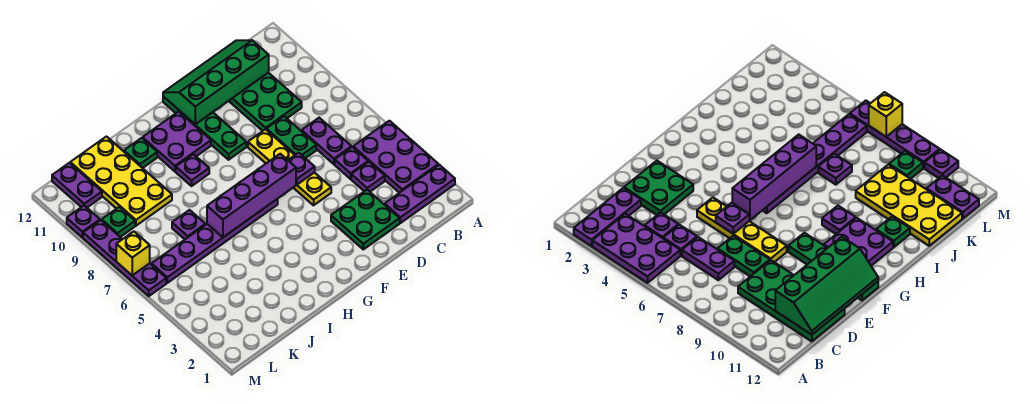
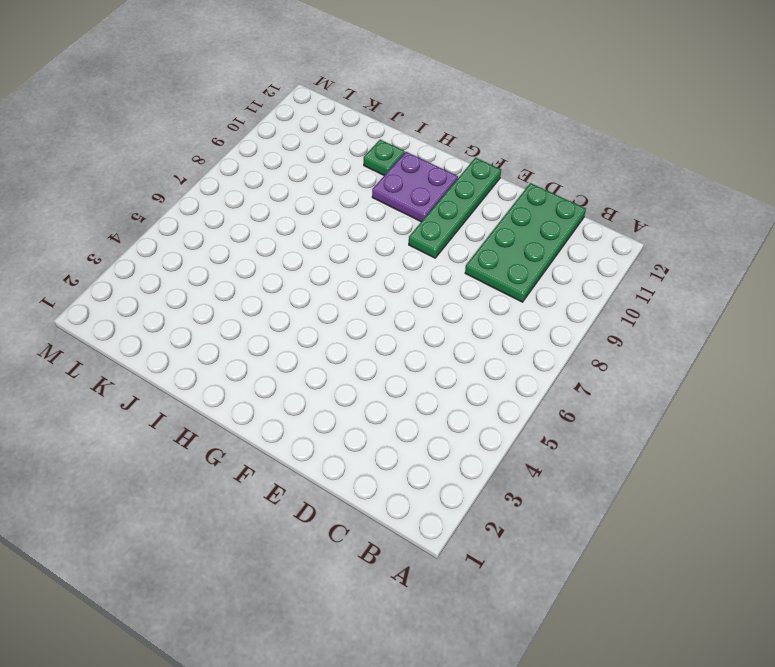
none -> purple 1x3 plate [385,165,455,223]
none -> purple 2x3 plate [353,121,438,193]
none -> purple 1x1 plate [351,162,385,192]

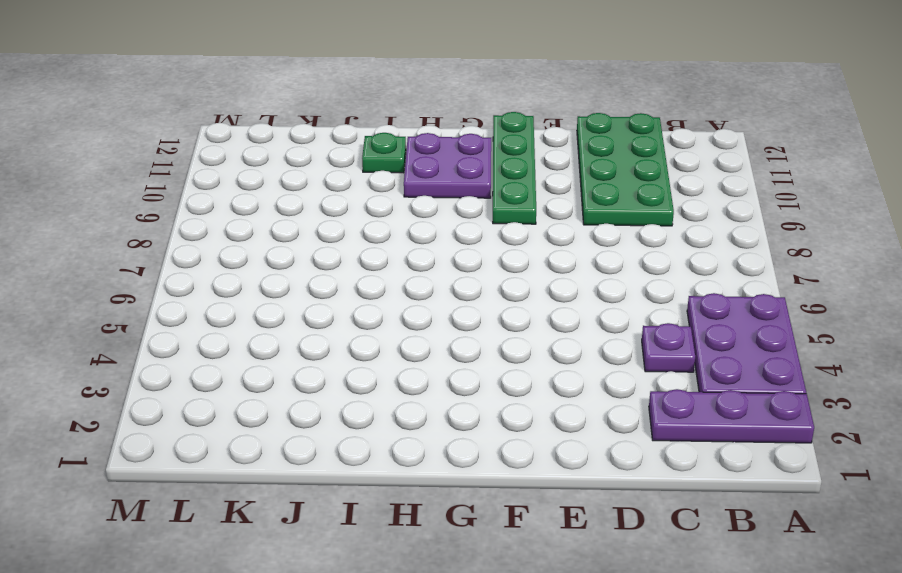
none -> purple 1x1 plate [335,147,368,179]
none -> purple 1x2 plate [302,118,352,164]
none -> green 2x2 plate [331,190,400,249]

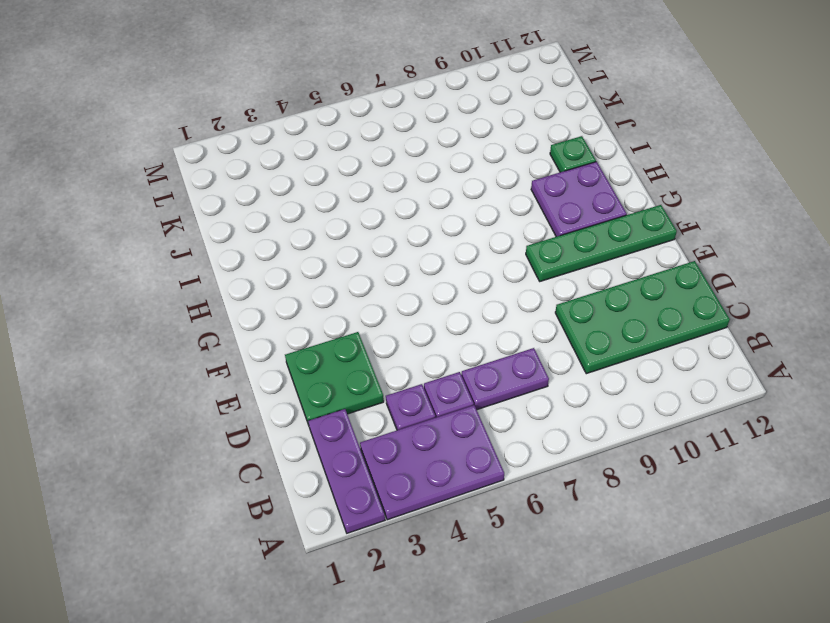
none -> green 1x2 plate [266,116,316,158]
none -> yellow 1x4 plate [248,129,331,205]
none -> purple 1x6 plate [152,199,278,283]

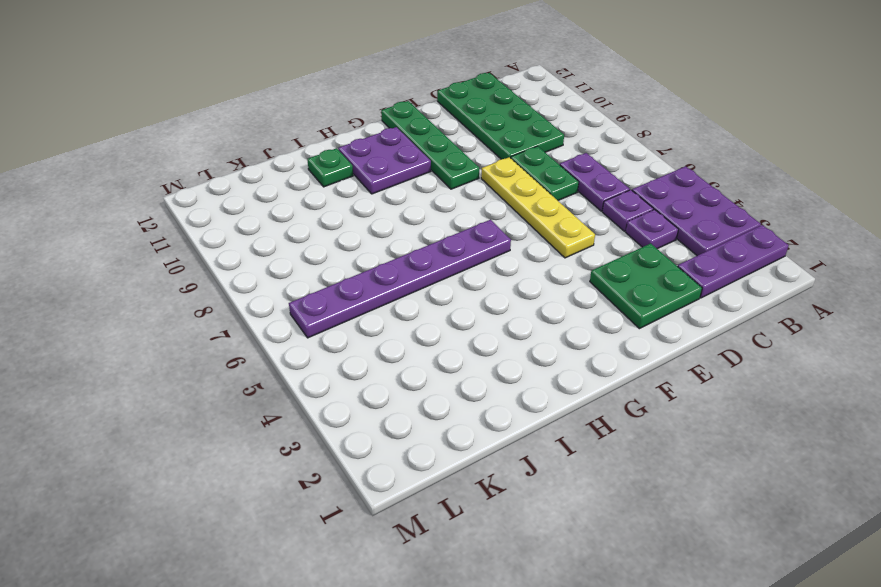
none -> purple 1x1 plate [176,154,209,186]
none -> purple 1x1 plate [172,210,205,239]
none -> yellow 2x4 plate [70,137,172,226]

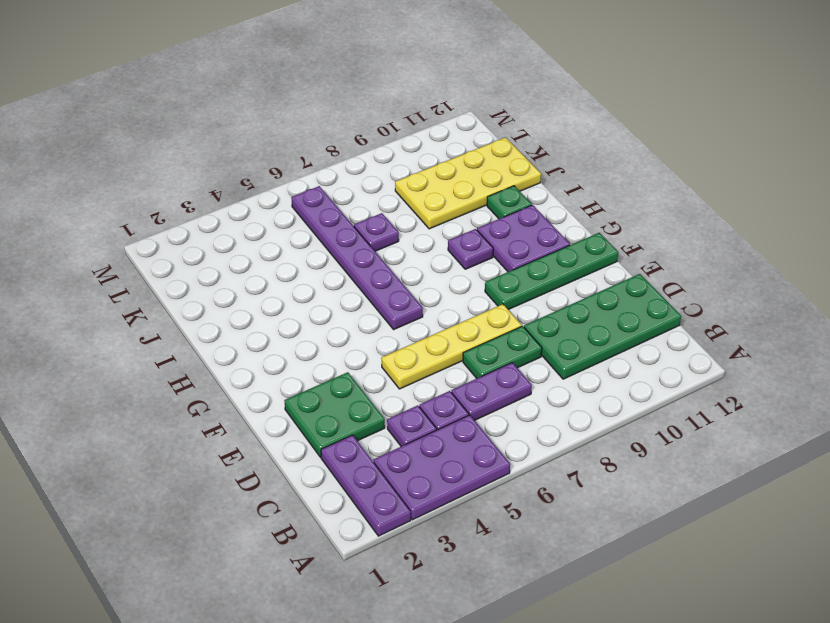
none -> green 1x1 plate [102,207,135,237]
none -> purple 1x2 plate [52,163,102,207]
none -> purple 1x4 plate [83,220,166,296]

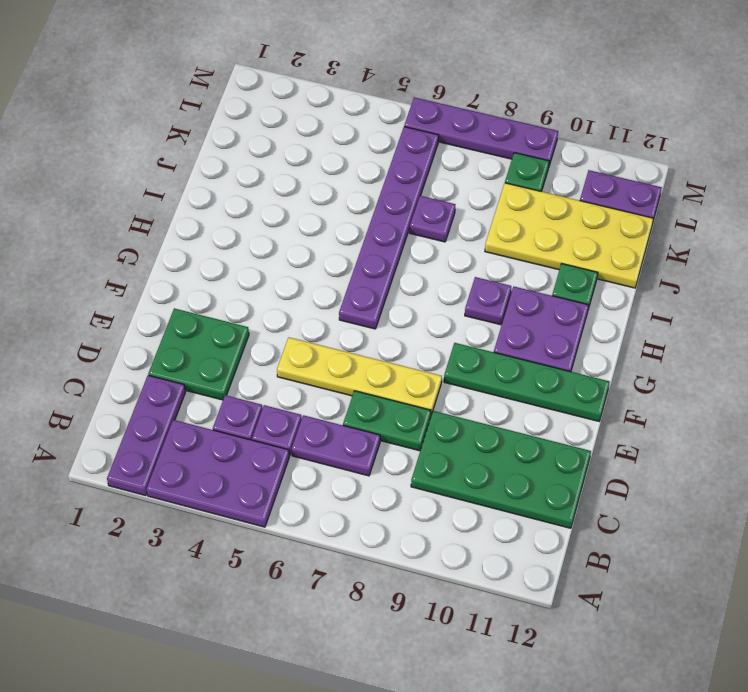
none -> purple 1x1 plate [67,206,100,237]
none -> green 2x4 slope [163,40,269,124]
none -> purple 1x1 plate [288,153,315,185]

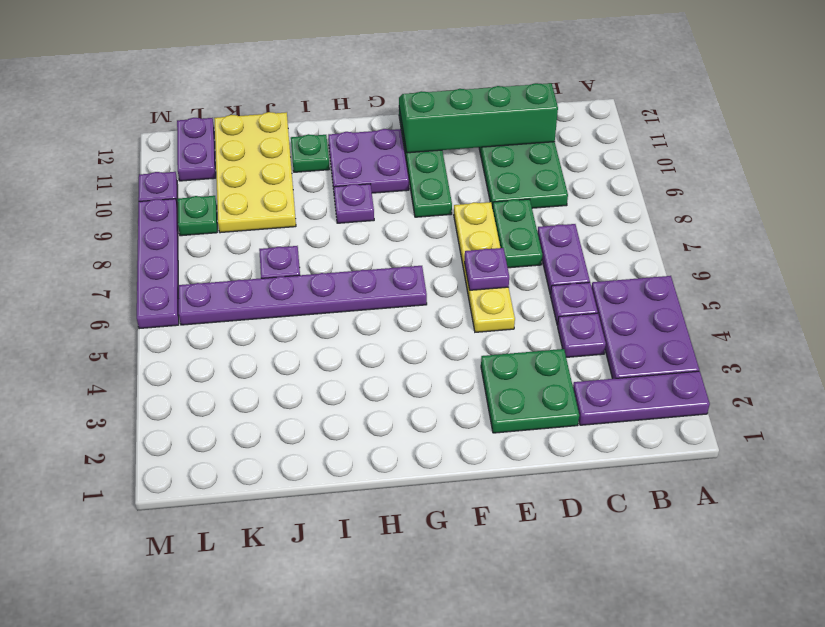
none -> purple 1x4 brick [207,154,296,237]
none -> yellow 1x1 brick [116,232,150,275]

